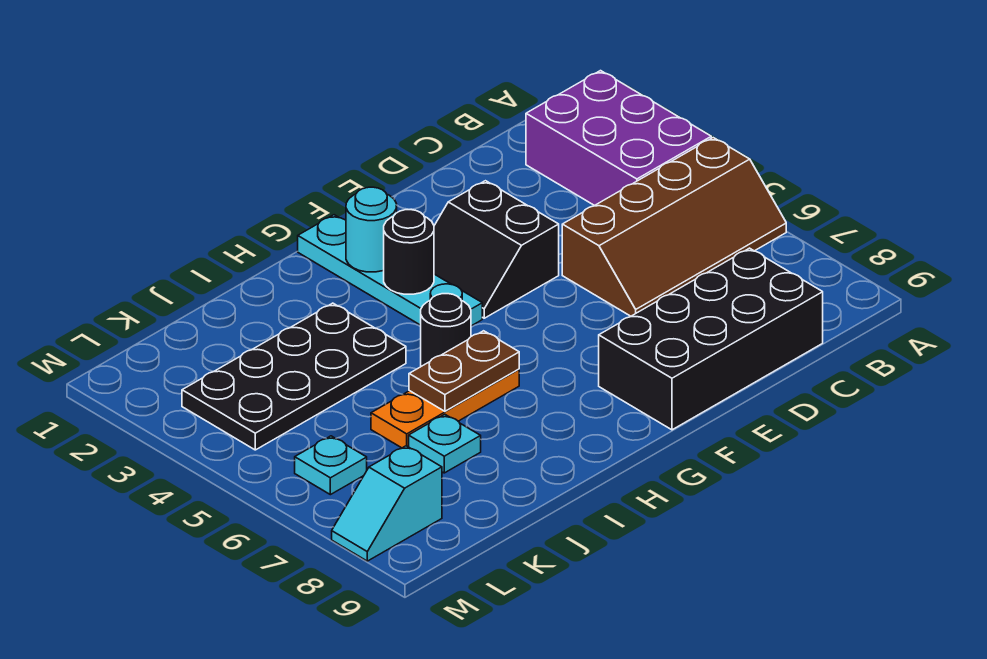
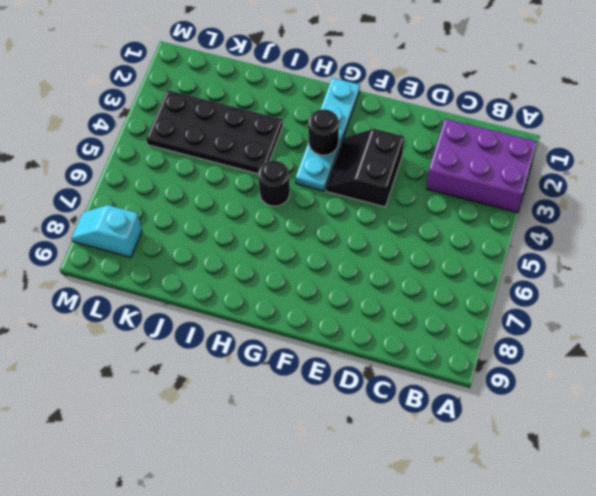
purple 2x3 brick [426,119,537,213] -> purple 2x3 brick turned to [526,71,711,206]
none -> brown 2x4 slope [562,138,786,316]
none -> black 2x4 brick [599,248,823,430]
none -> orange 1x3 plate [371,369,519,448]

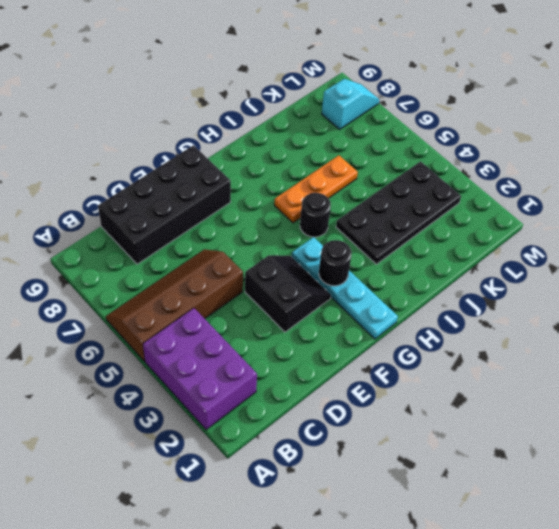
none -> cyan 1x1 plate [409,414,481,473]
none -> cyan 1x1 plate [295,436,367,495]
none -> cyan 1x1 round brick [346,187,397,272]

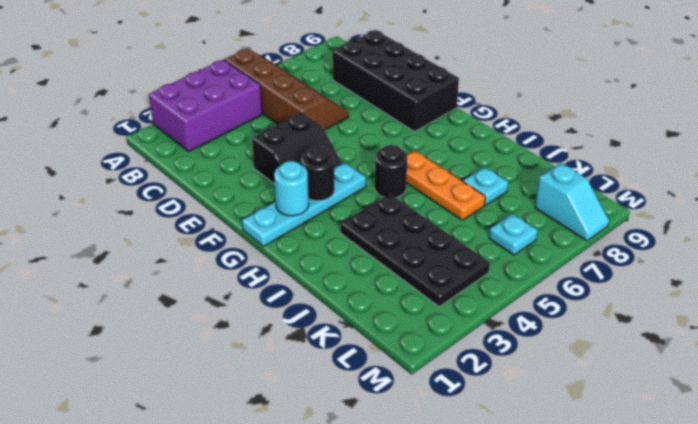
none -> brown 1x2 plate [409,331,519,411]

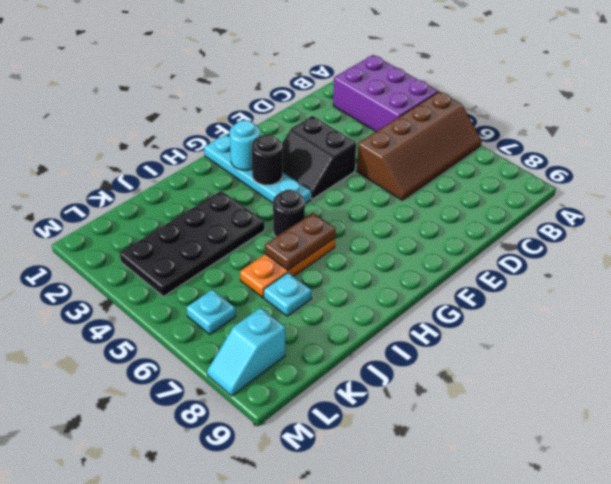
none -> black 2x4 brick [599,248,823,430]

